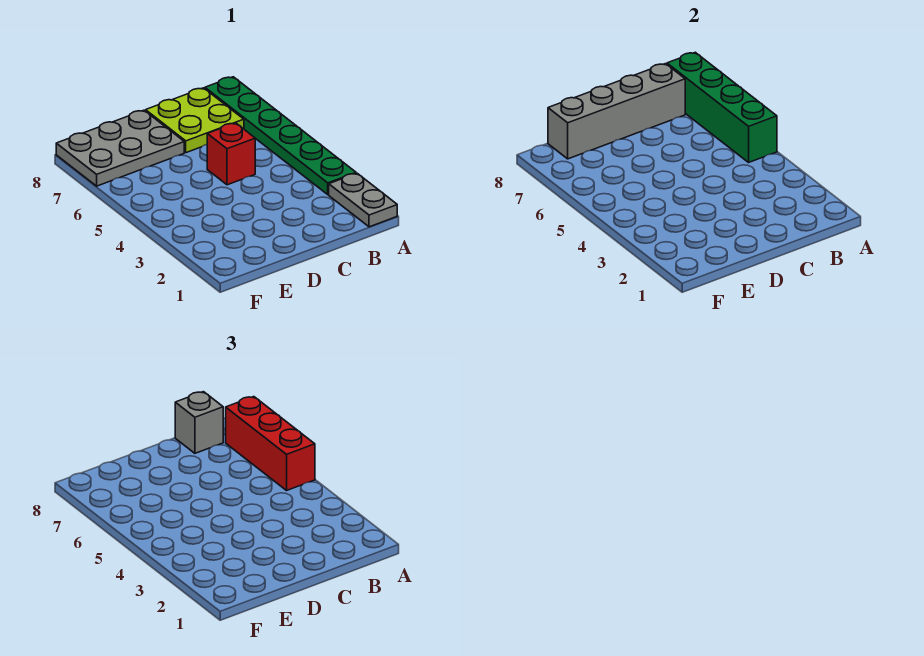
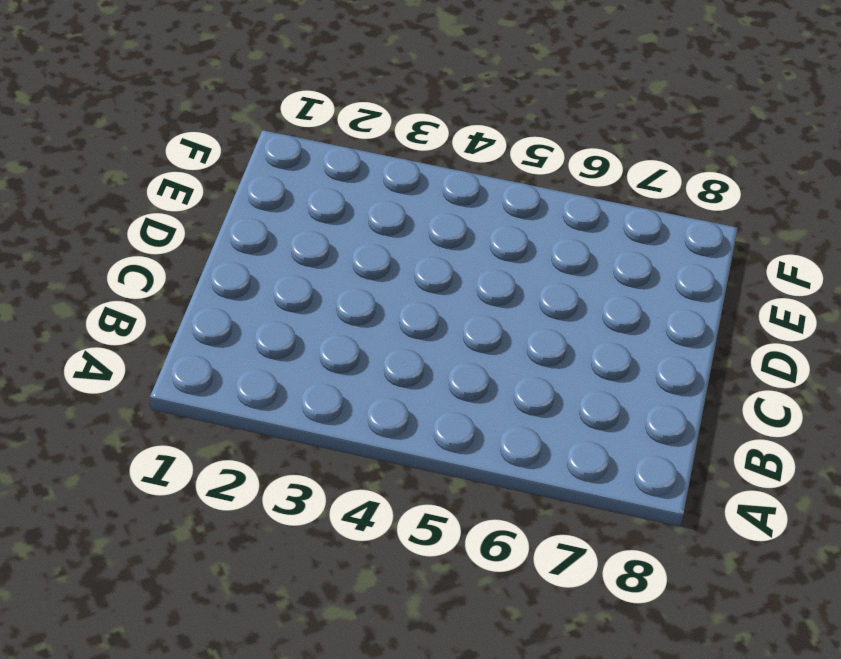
none -> grey 1x2 plate [329,173,397,227]
none -> green 1x6 plate [205,77,356,195]

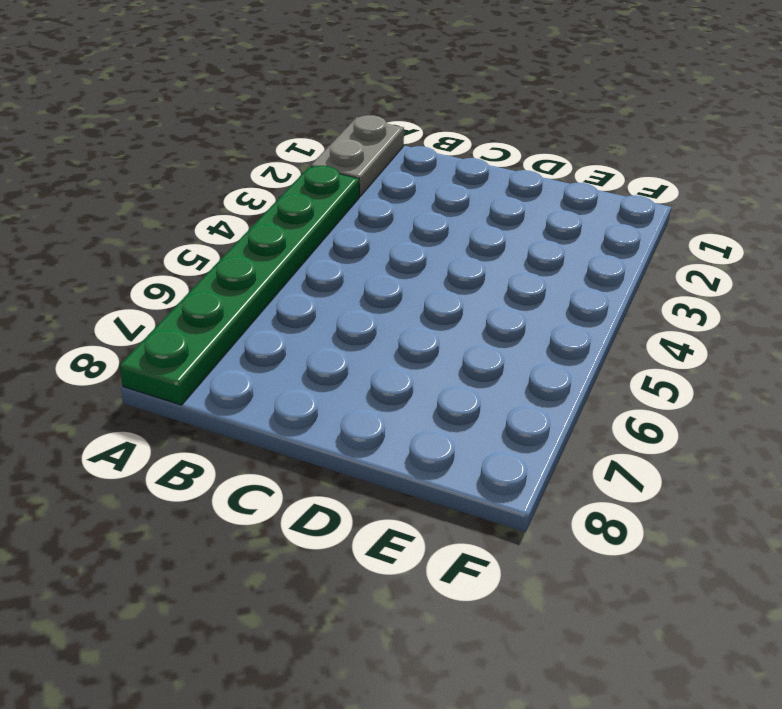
none -> lime 2x2 plate [146,88,244,153]
none -> red 1x1 brick [207,123,255,185]

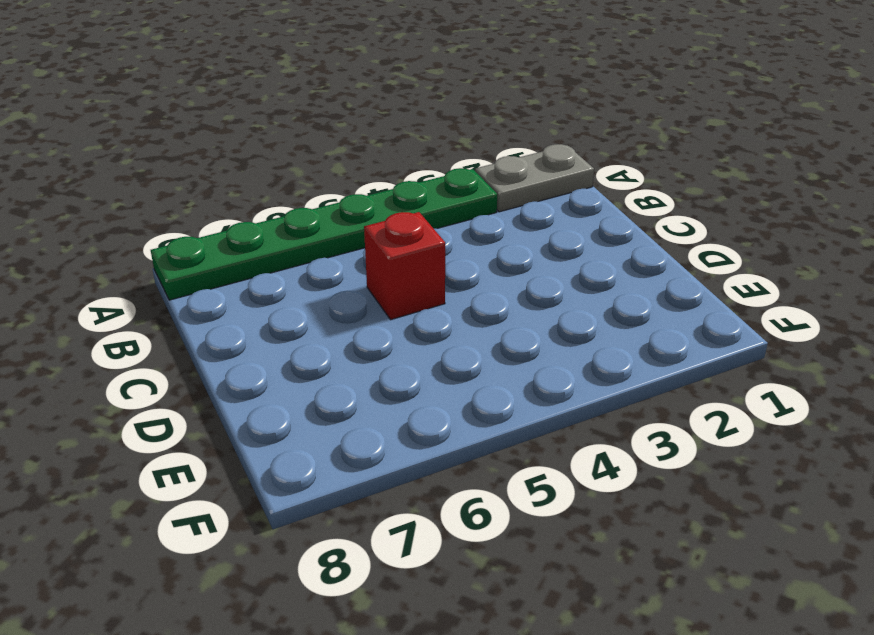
none -> lime 2x2 plate [146,88,244,153]
none -> grey 2x3 plate [56,110,184,186]

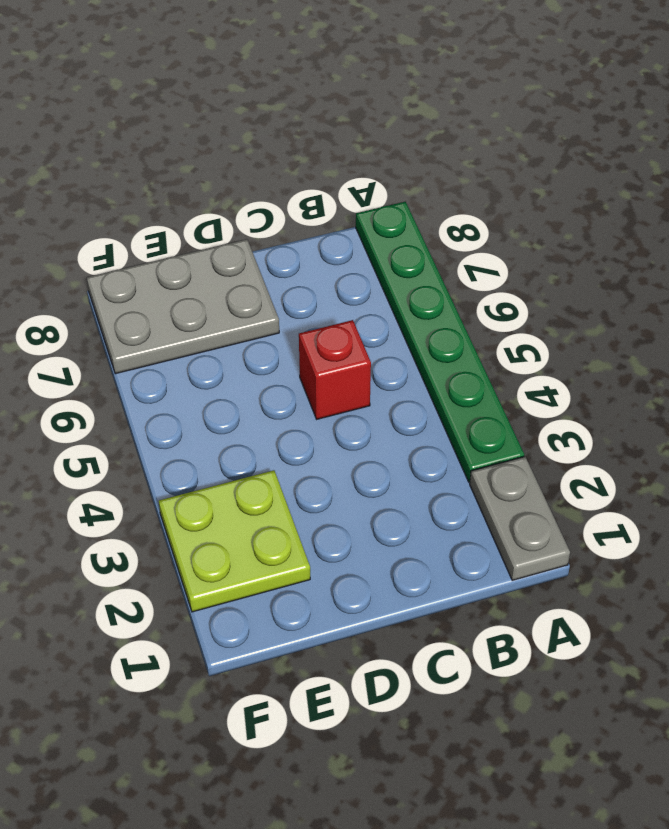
lime 2x2 plate [159,470,310,612] -> lime 2x2 plate moved to [146,88,244,153]
none -> green 1x4 brick [667,52,777,162]
none -> grey 1x4 brick [548,64,685,159]

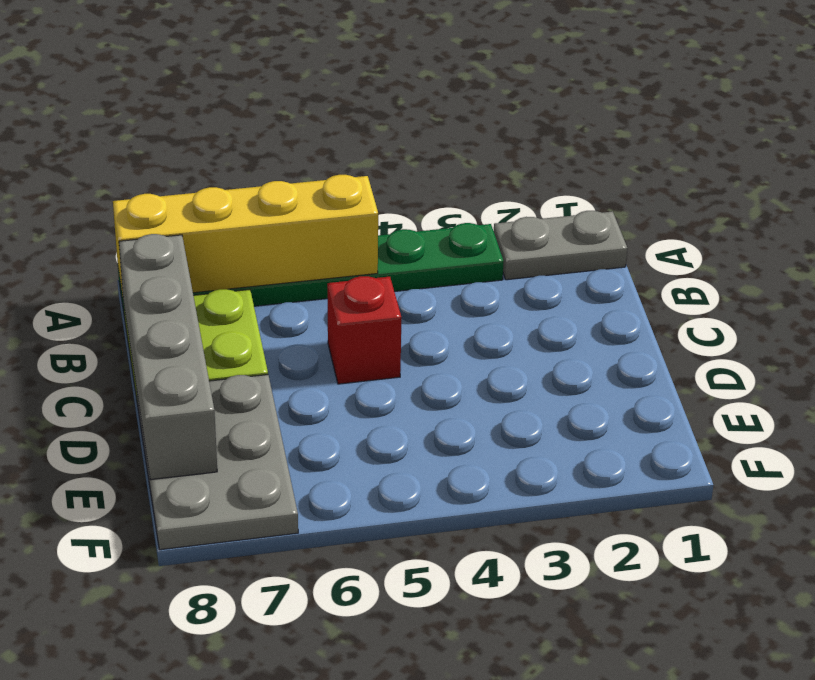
yellow 1x4 brick [113,175,378,295] -> green 1x4 brick [667,52,777,162]
none -> red 1x3 brick [226,397,315,490]
none -> grey 1x1 brick [175,392,223,453]

